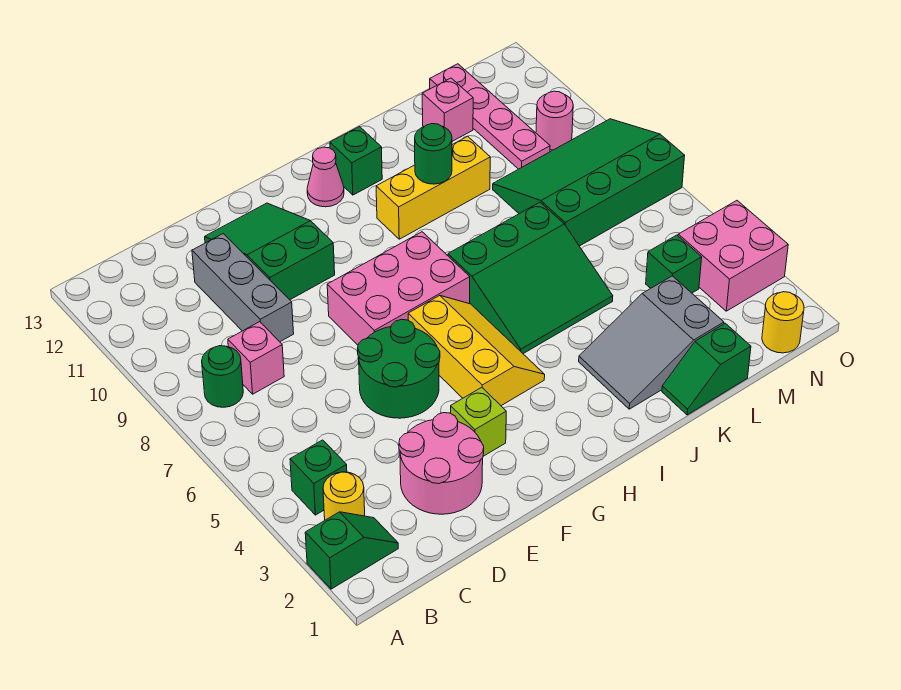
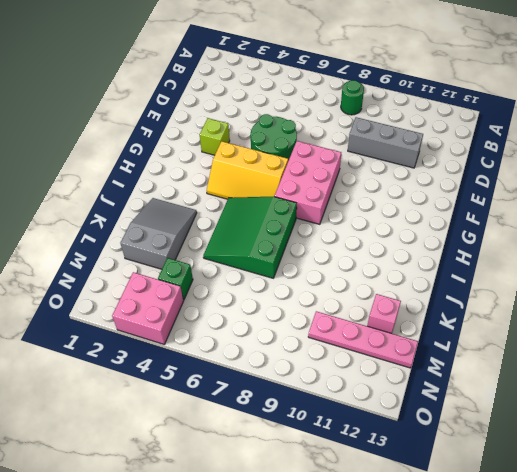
none -> green 1x2 slope [305,512,398,589]
none -> yellow 1x1 round brick [323,472,365,520]
none -> green 1x1 brick [290,440,347,515]

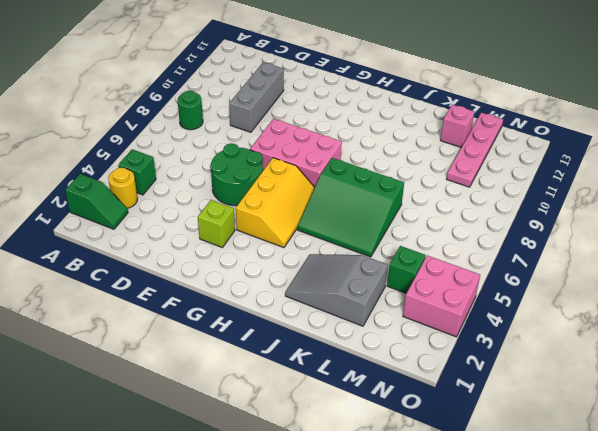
none -> pink 1x1 brick [228,322,284,394]
none -> pink 2x2 round brick [399,413,484,514]
none -> green 2x3 slope [205,203,335,300]

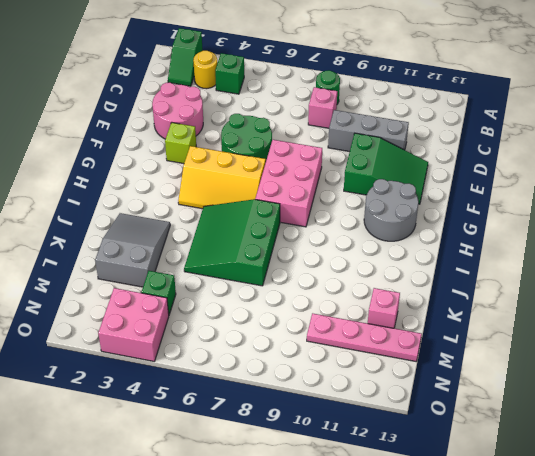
grey 2x2 round brick [364,179,418,241] -> pink 1x1 cone [307,147,344,207]
none -> yellow 1x3 brick [376,136,490,239]
none -> green 1x1 brick [330,127,382,195]
none -> green 1x2 slope [662,323,751,415]

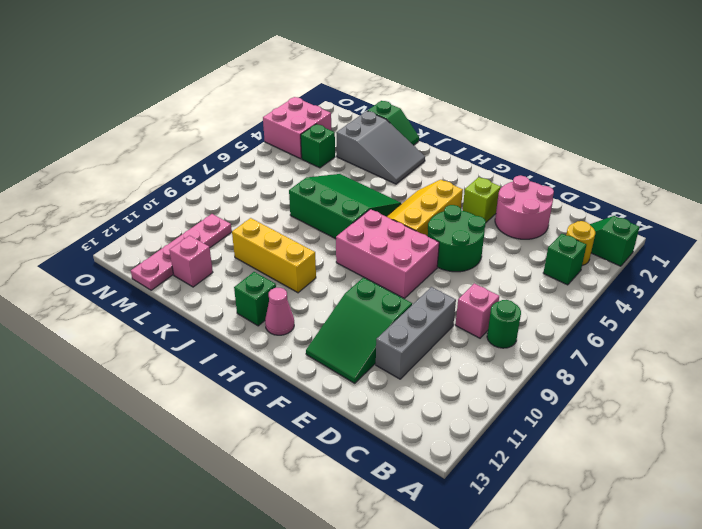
none -> green 3x4 slope [493,119,685,246]
none -> yellow 1x1 round brick [762,292,804,353]
none -> pink 1x1 round brick [536,91,573,150]

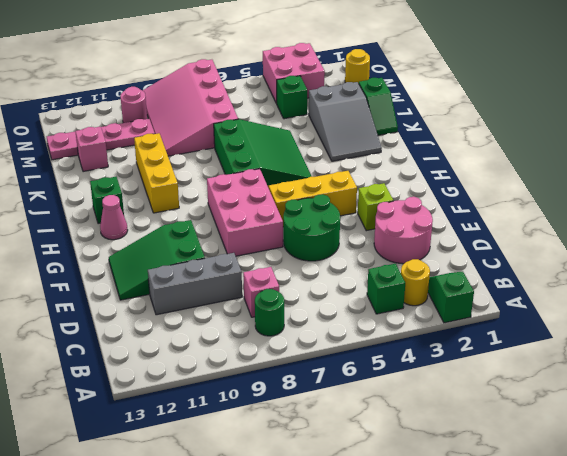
pink 3x4 slope [143,59,238,156] -> green 3x4 slope [493,119,685,246]
none -> green 1x1 round brick [415,124,452,184]

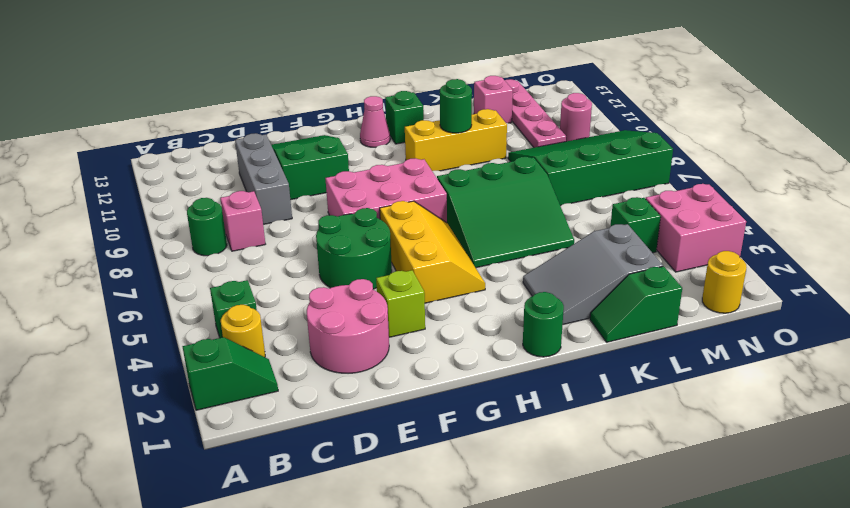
green 1x1 round brick [523,292,564,357] -> none

